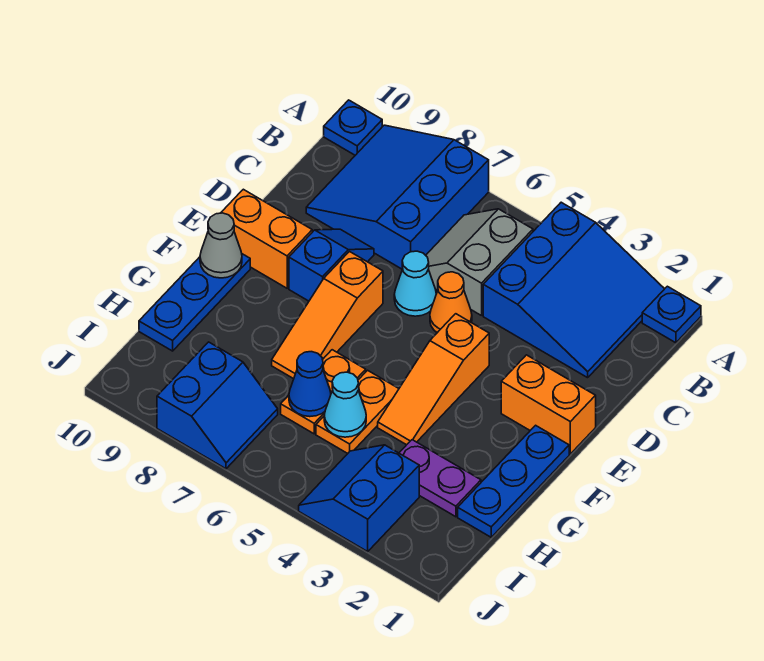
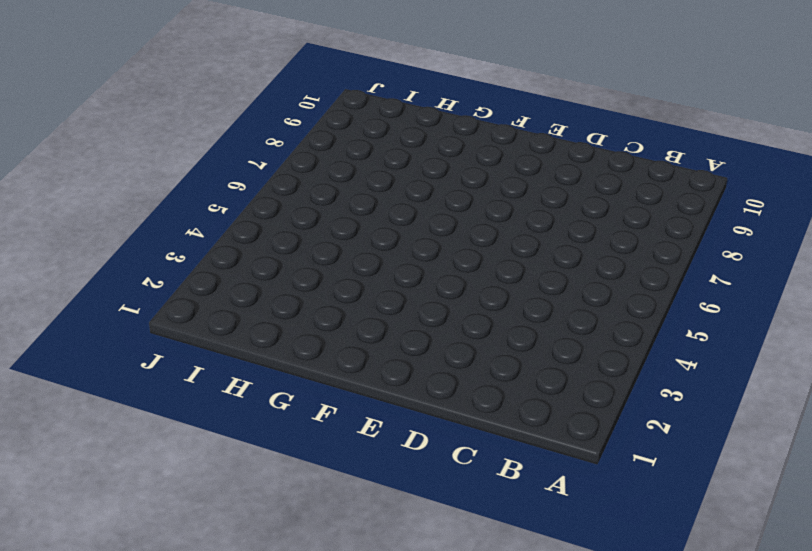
none -> blue 1x1 plate [642,286,701,343]
none -> blue 3x3 slope [483,202,664,378]
none -> blue 3x3 slope [306,125,489,269]

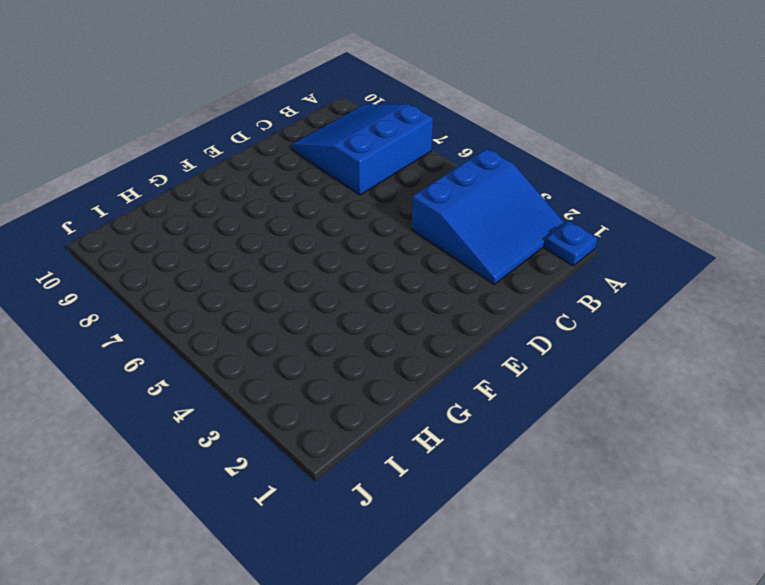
none -> blue 1x1 plate [324,100,382,155]
none -> grey 2x2 slope [426,209,533,316]
none -> orange 1x1 cone [430,272,472,333]

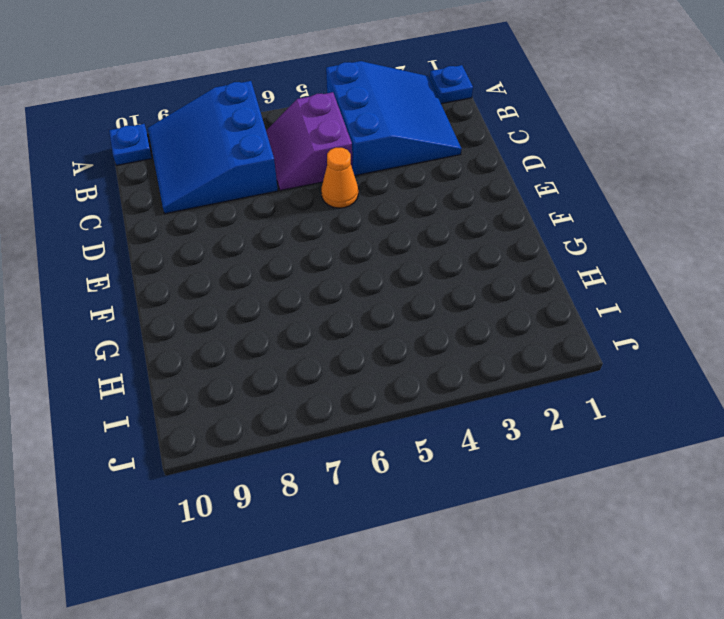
purple 2x2 slope [266,92,352,191] -> grey 2x2 slope [426,209,533,316]
none -> cyan 1x1 cone [394,251,436,316]
none -> blue 1x2 slope [289,229,374,301]
none -> orange 1x2 brick [501,355,596,454]

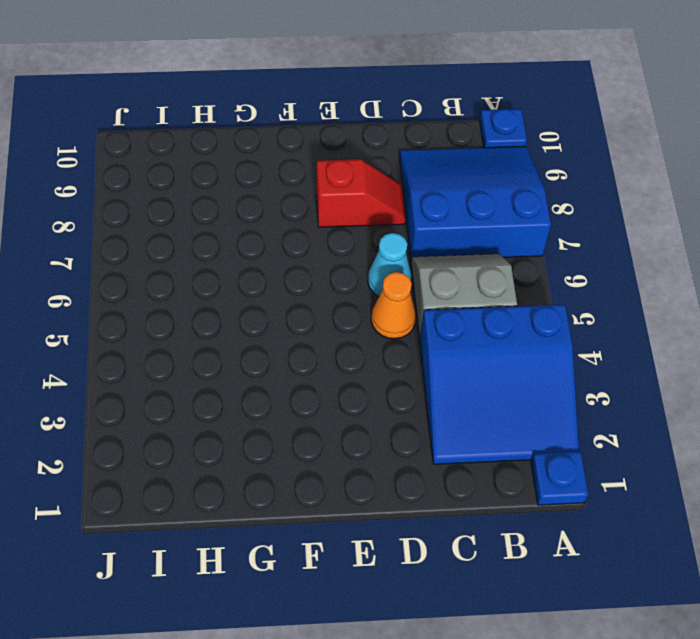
red 1x2 slope [316,159,406,227] -> blue 1x2 slope [289,229,374,301]
none -> orange 1x2 brick [501,355,596,454]
none -> orange 1x3 slope [378,314,489,445]
none -> orange 1x3 slope [272,252,383,379]

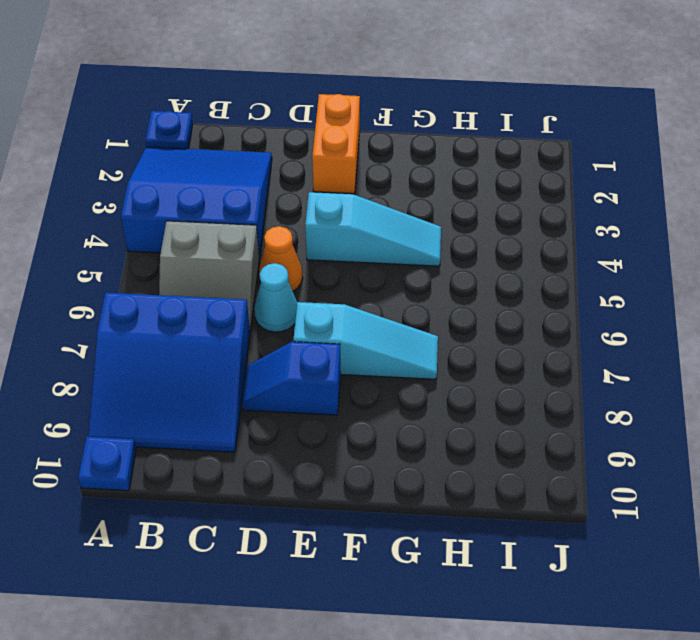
cyan 1x3 slope [305,192,441,266] -> orange 1x3 slope [378,314,489,445]
cyan 1x3 slope [294,302,438,379] -> orange 1x3 slope [272,252,383,379]
none -> orange 1x2 brick [221,189,312,288]
none -> blue 1x3 plate [458,425,569,537]
none -> blue 1x3 plate [139,254,250,351]

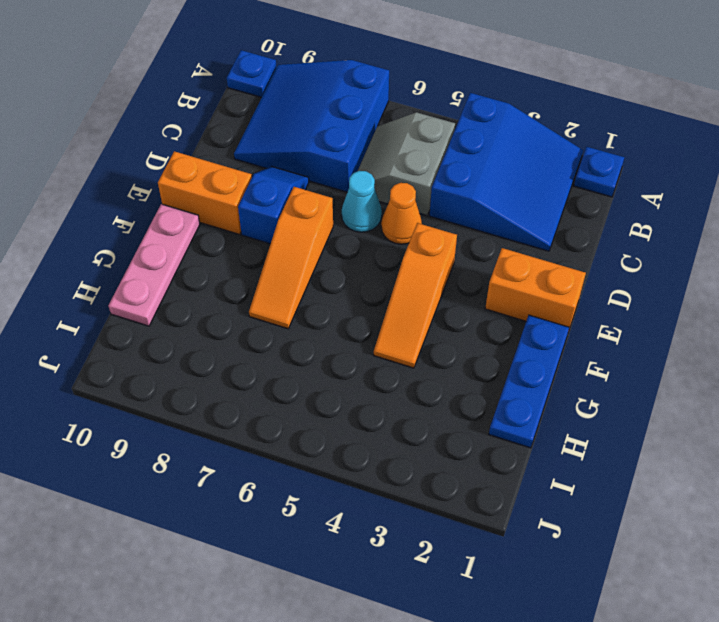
pink 1x3 plate [108,204,200,326] -> blue 1x3 plate [139,254,250,351]
none -> orange 1x2 plate [316,370,399,454]
none -> orange 1x2 plate [281,350,366,434]
none -> purple 1x2 plate [399,440,481,517]

